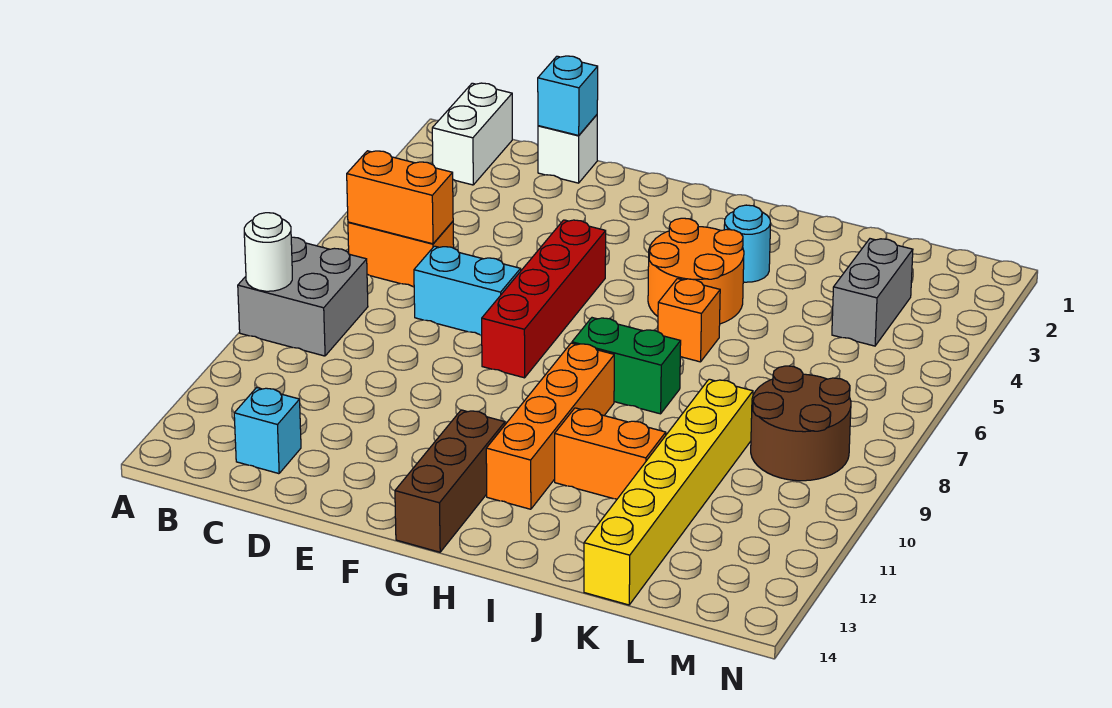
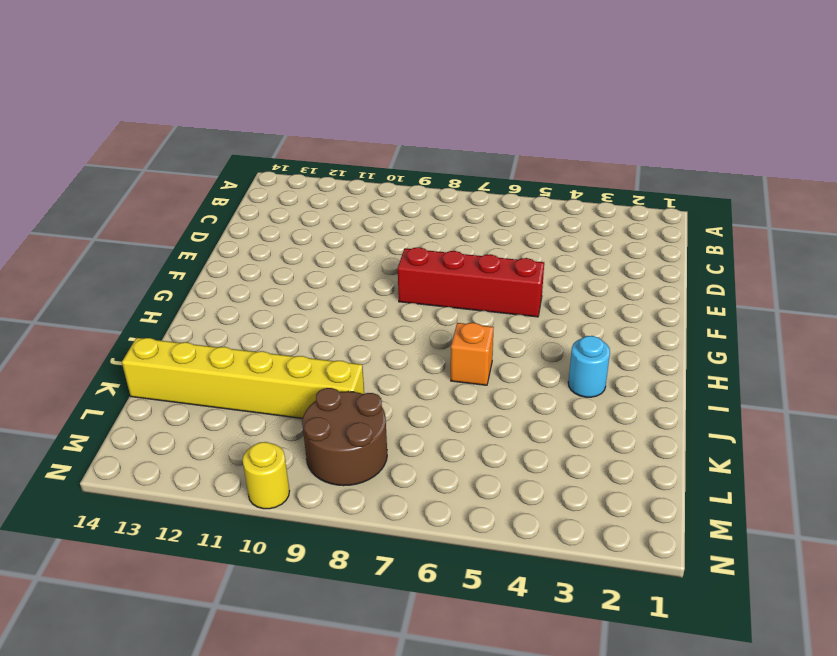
yellow 1x1 round brick [243,442,289,509] -> none
none -> grey 2x2 brick [238,237,368,356]
none -> white 1x2 brick [432,83,512,185]
none -> orange 1x2 brick [348,221,454,287]

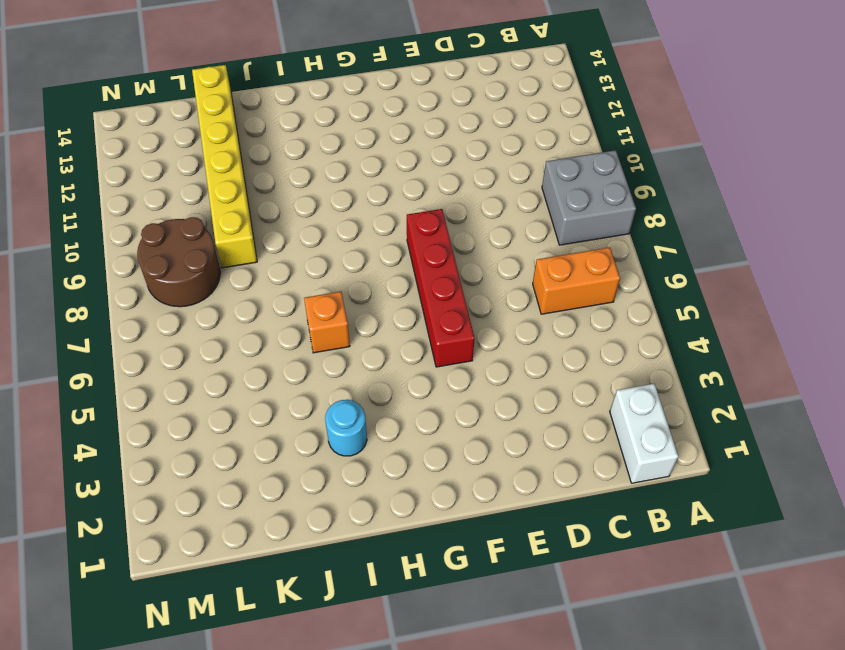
none -> cyan 1x1 brick [234,388,301,474]
none -> white 1x1 brick [538,115,597,183]
none -> cyan 1x2 brick [414,246,521,335]

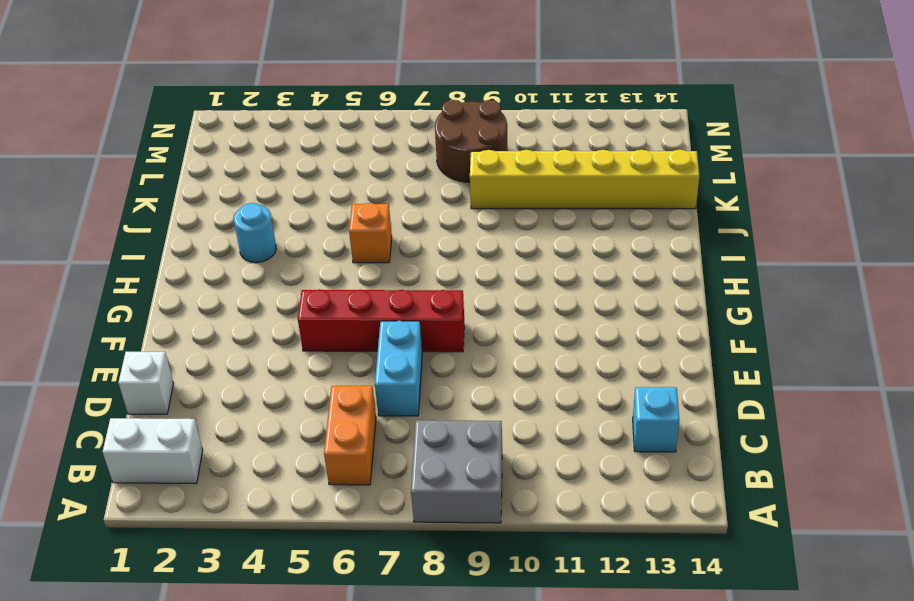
none -> brown 1x3 brick [395,410,505,552]
none -> orange 2x2 round brick [648,218,744,324]
none -> green 1x2 brick [572,318,681,414]

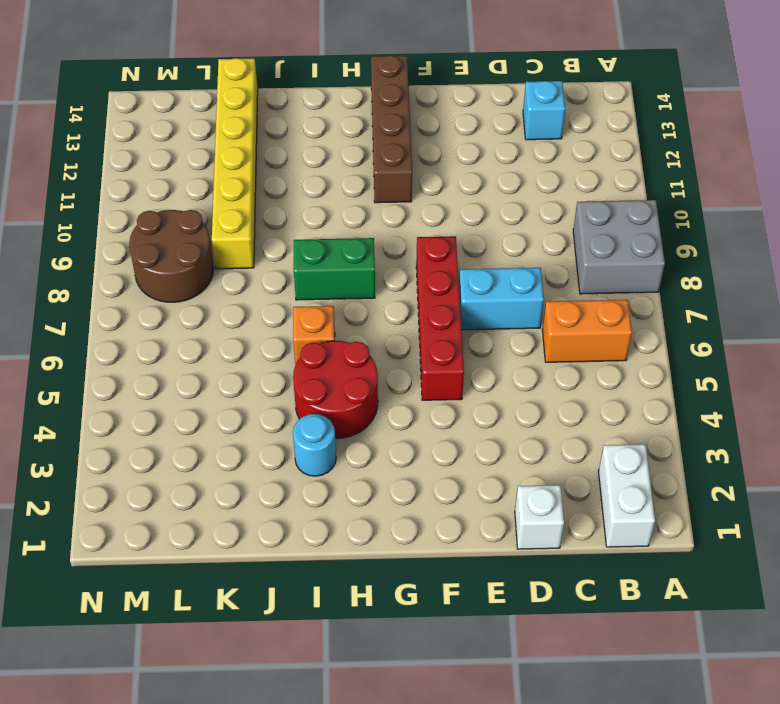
brown 1x4 brick [371,55,412,203] -> brown 1x3 brick [395,410,505,552]
red 2x2 round brick [293,341,378,438] -> orange 2x2 round brick [648,218,744,324]
none -> orange 1x4 brick [486,343,614,509]
none -> orange 1x2 brick [555,408,666,499]
none -> grey 1x2 brick [832,239,913,346]

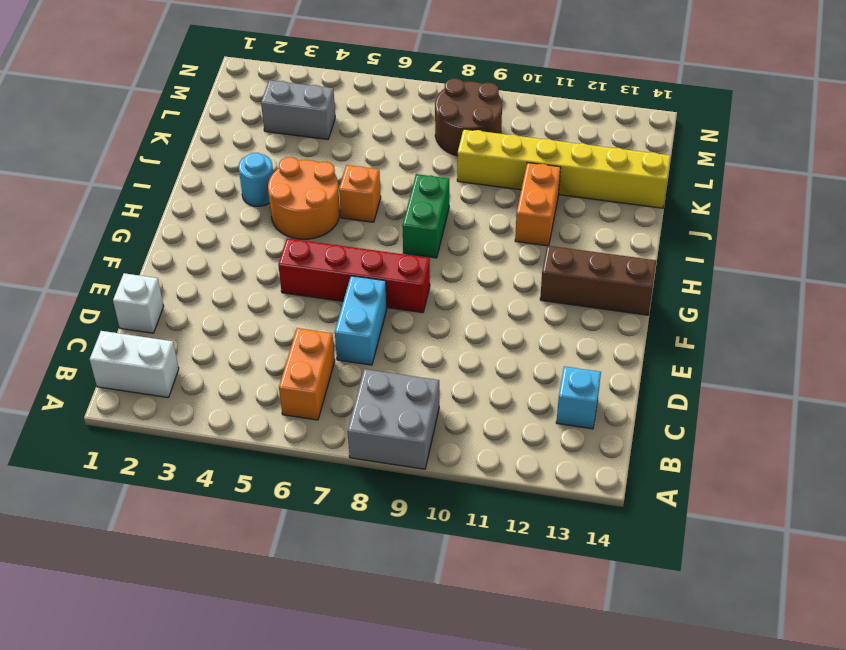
none -> orange 1x4 brick [486,343,614,509]
none -> white 1x1 round brick [244,213,292,291]
none -> orange 1x2 brick [347,151,453,244]

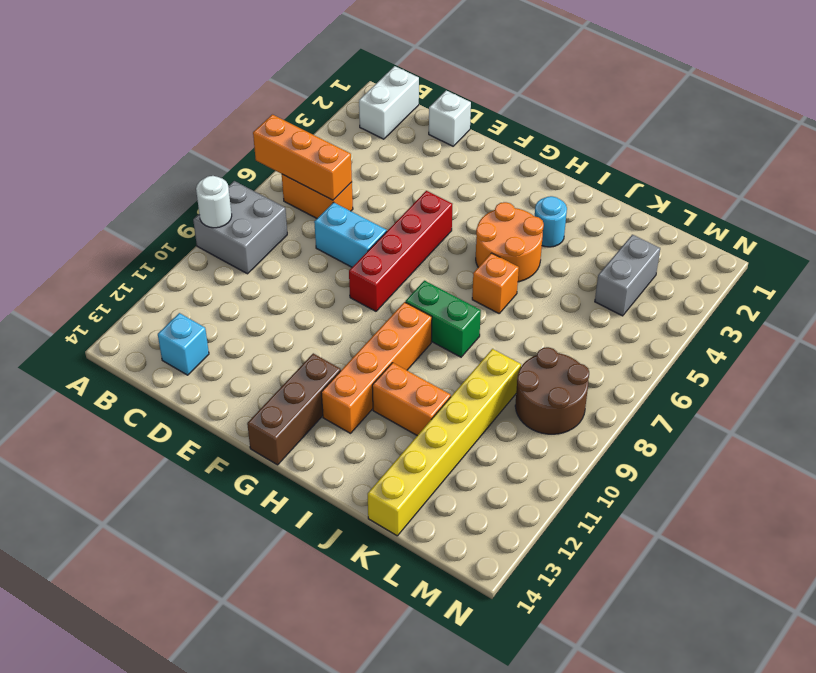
orange 1x3 brick [253,115,352,200] -> orange 1x2 brick [347,151,453,244]
none -> cyan 1x1 brick [538,56,598,135]

